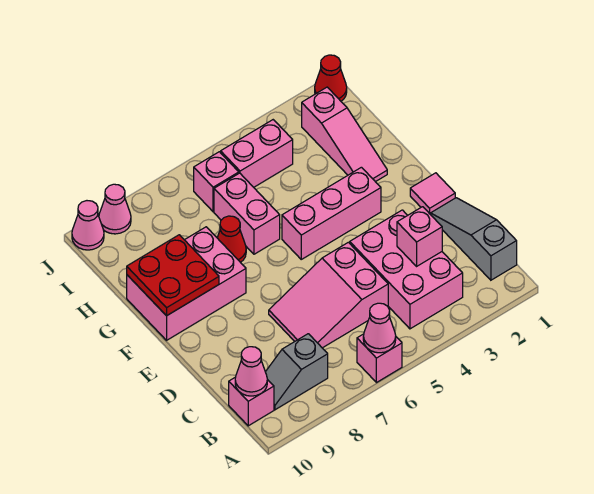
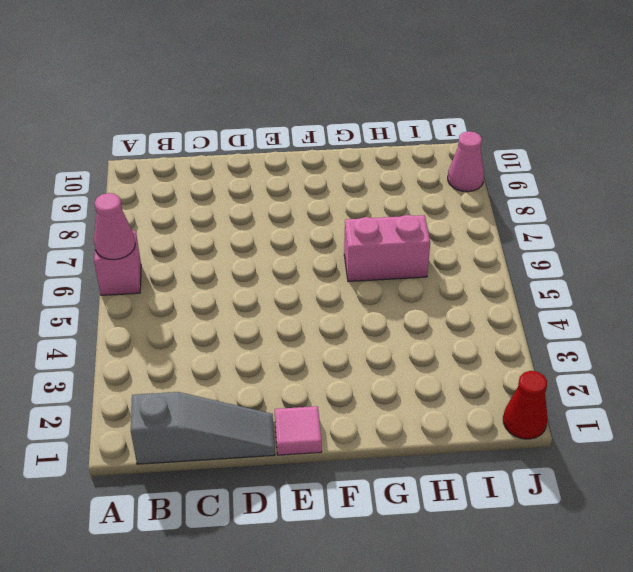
none -> pink 2x3 brick [350,210,463,329]
none -> grey 1x2 slope [265,334,328,410]
none -> pink 1x1 brick [229,377,274,426]

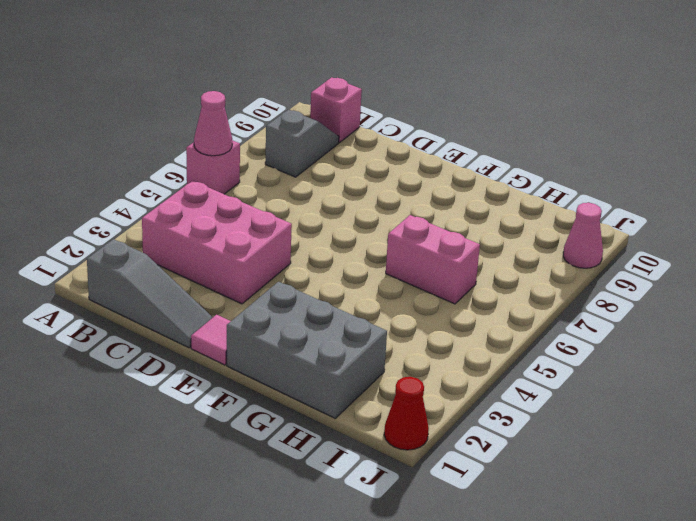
grey 2x3 brick [227,282,387,418] -> pink 1x3 slope [302,87,387,182]
none -> pink 2x3 slope [269,242,388,348]
none -> pink 1x3 brick [282,167,381,259]
none -> pink 2x3 brick [127,227,246,340]

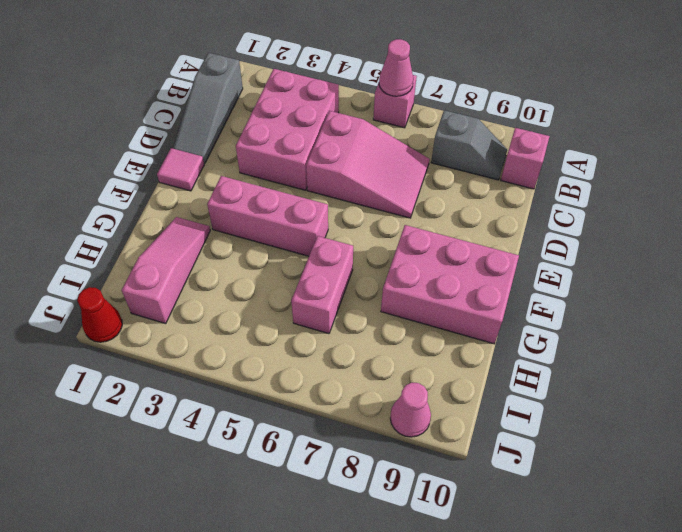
none -> red 1x1 cone [217,216,246,262]
none -> pink 1x2 brick [221,120,293,187]
none -> pink 1x1 brick [194,152,239,212]

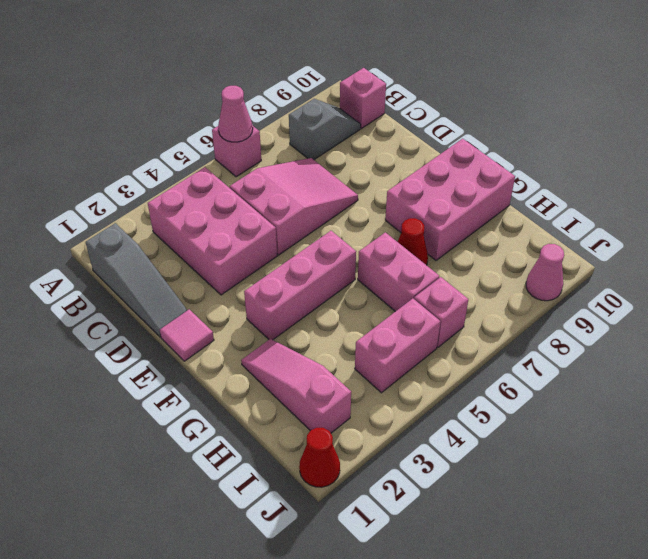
none -> pink 1x1 cone [72,201,104,250]
none -> pink 1x1 cone [235,347,267,396]
none -> pink 1x1 brick [397,207,442,266]

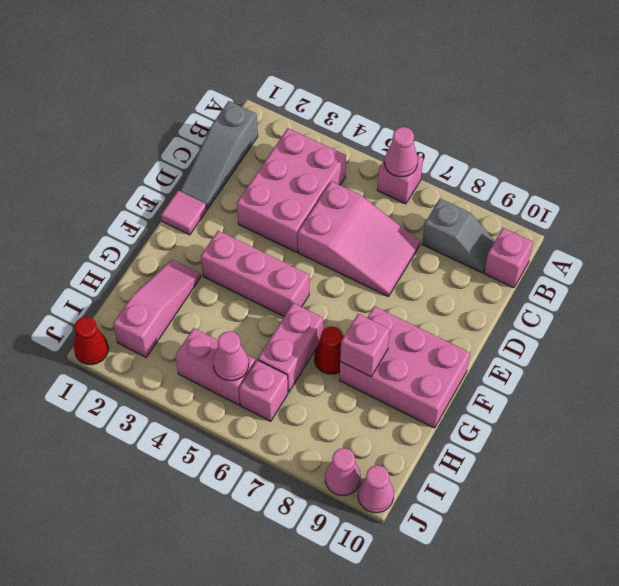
pink 1x1 brick [340,314,390,377] -> pink 1x1 brick moved to [397,207,442,266]
pink 1x1 cone [213,331,249,381] -> pink 1x1 cone moved to [235,347,267,396]
none -> red 2x2 plate [127,235,219,316]

